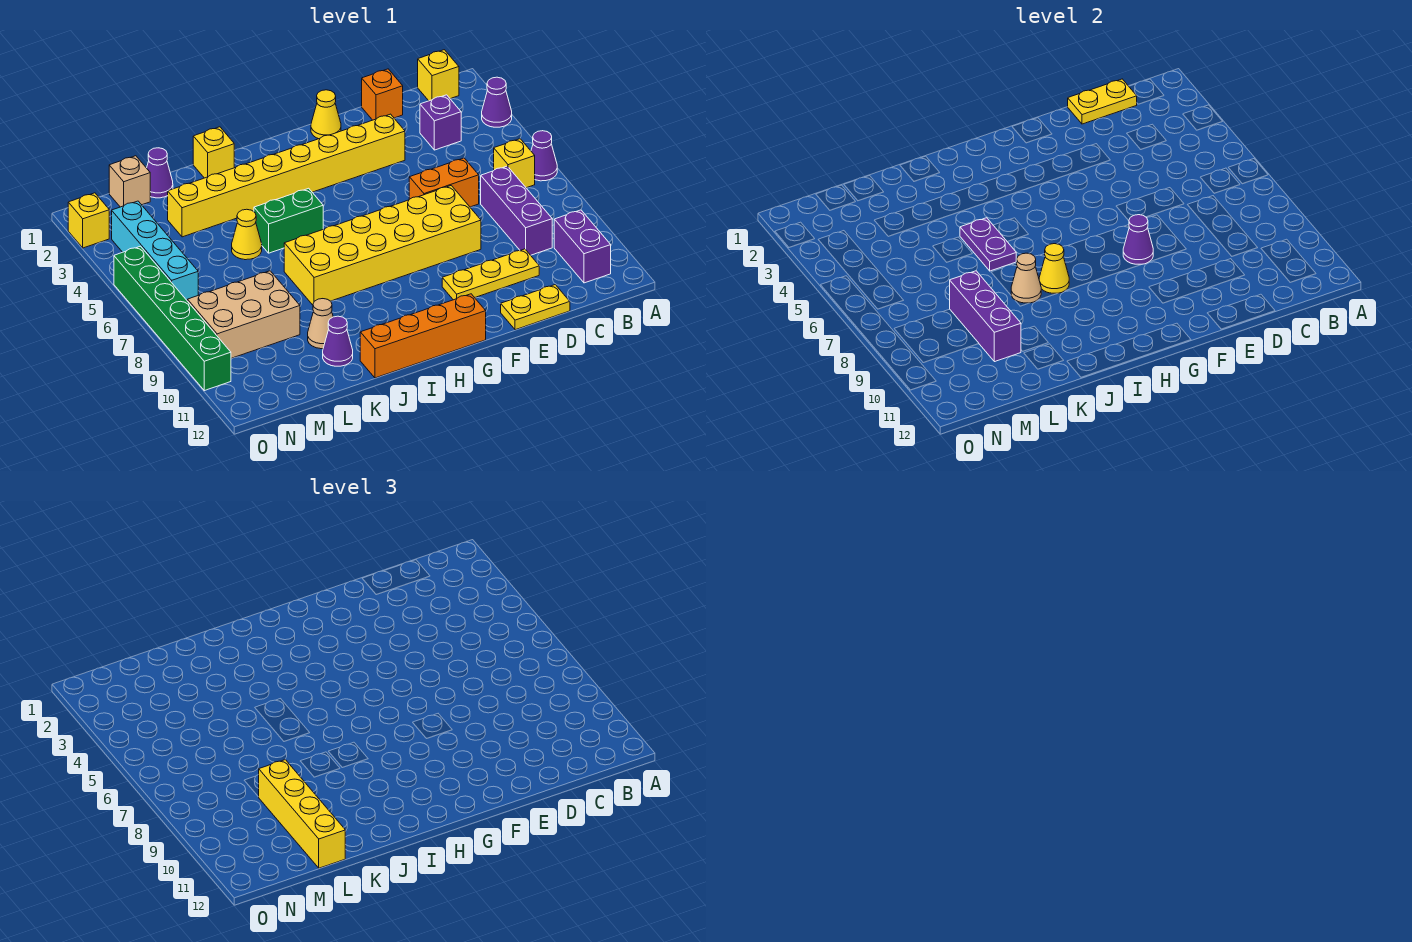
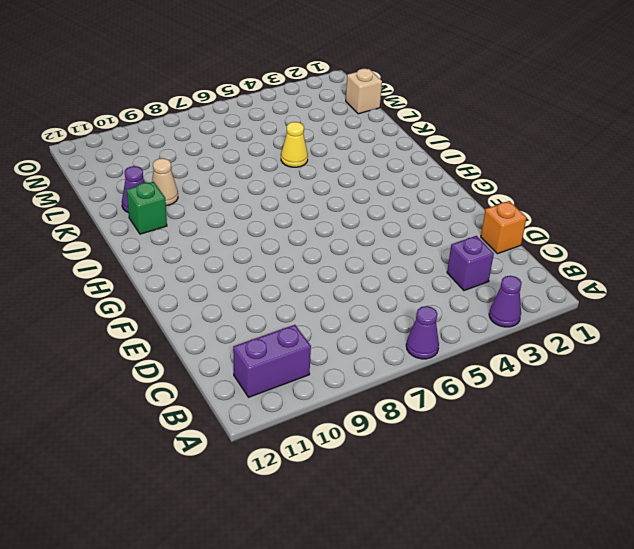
green 1x1 brick [127,182,167,234] -> none
none -> yellow 1x1 brick [418,50,459,101]
none -> yellow 1x1 brick [494,139,535,188]
none -> purple 1x3 brick [481,166,552,255]
none -> orange 1x2 brick [409,158,479,207]

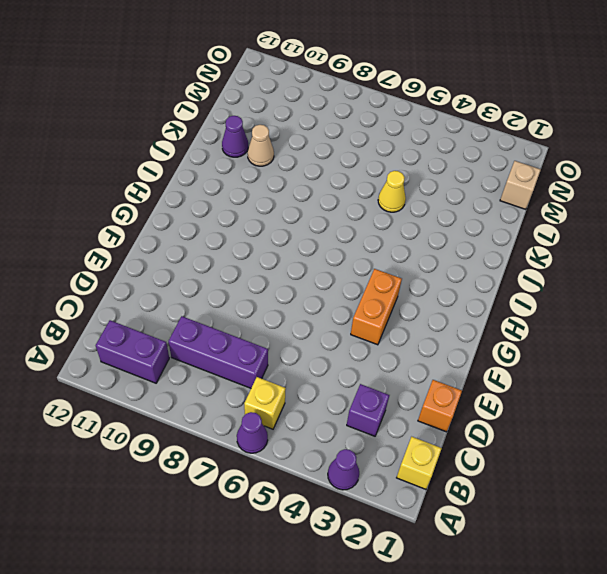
orange 1x2 brick [351,269,402,345] -> orange 1x2 brick moved to [409,158,479,207]
none -> yellow 1x3 plate [442,249,539,300]
none -> yellow 1x2 plate [501,285,570,330]
none -> yellow 1x8 brick [168,114,405,237]
none -> yellow 2x6 brick [284,186,481,305]

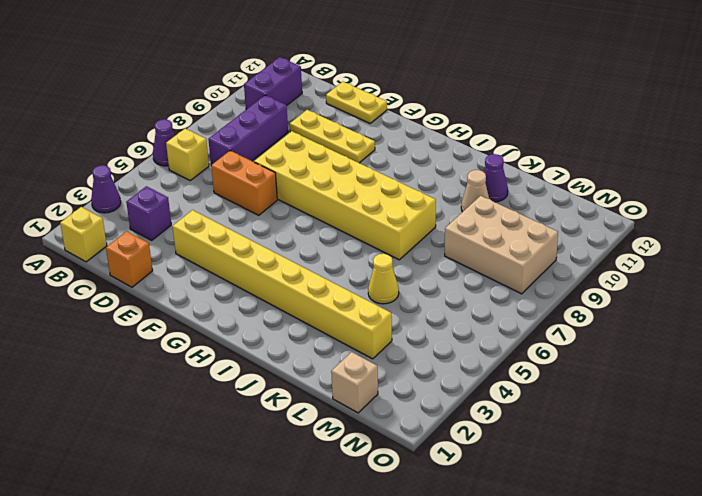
none -> yellow 1x1 cone [311,90,341,139]
none -> orange 1x4 brick [360,294,486,378]
none -> green 1x2 brick [254,188,323,253]
none -> yellow 1x1 brick [193,127,234,178]

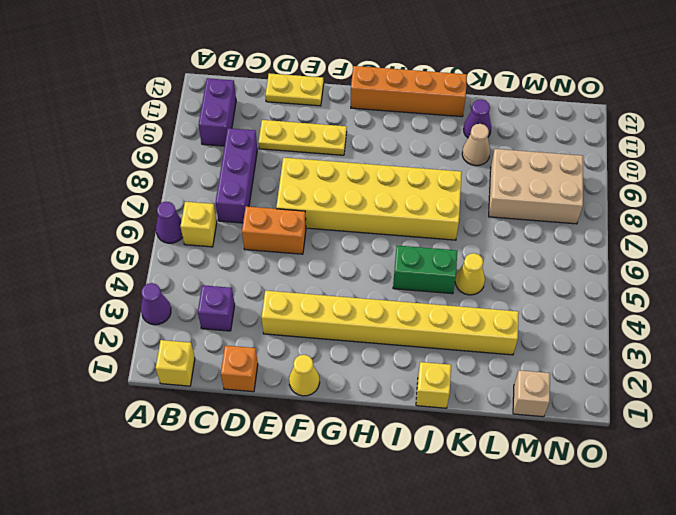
none -> purple 1x1 cone [147,148,173,198]
none -> cyan 1x4 brick [112,201,198,300]
none -> yellow 1x1 brick [68,193,109,248]
none -> green 1x6 brick [114,246,231,391]

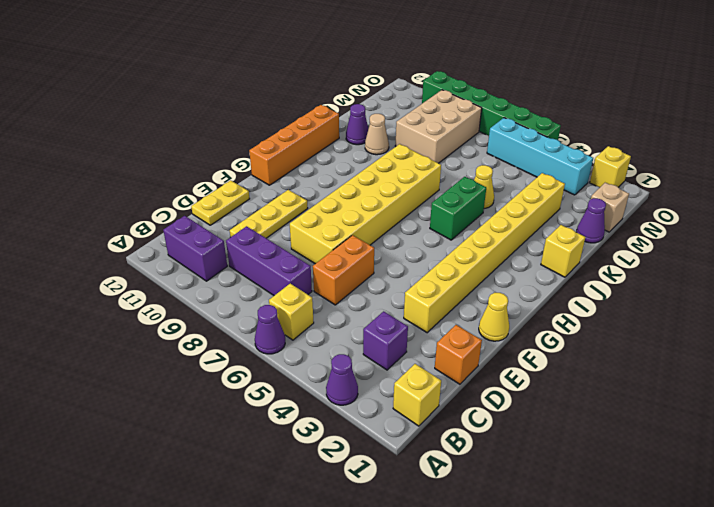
none -> yellow 1x2 plate [1068,79,1137,124]
none -> purple 1x1 cone [1123,215,1153,264]
none -> yellow 1x1 cone [1039,244,1069,293]
none -> purple 1x2 plate [960,218,1016,271]

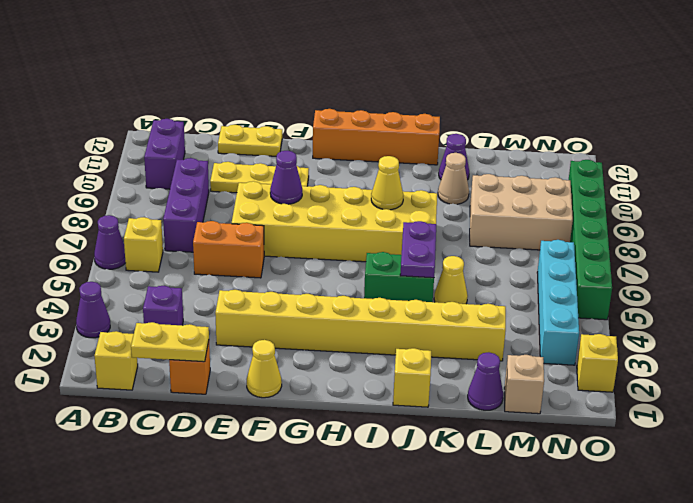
none -> tan 1x1 cone [1011,253,1041,303]
none -> purple 1x3 brick [950,271,1021,362]
none -> yellow 1x4 brick [259,760,345,868]

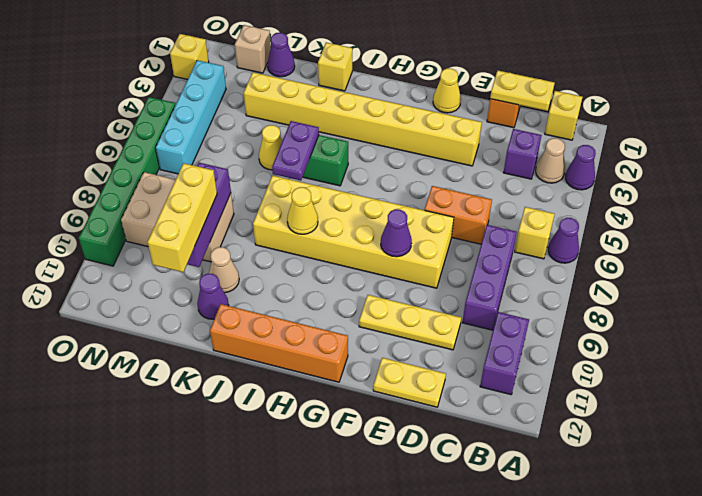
tan 1x1 cone [536,138,565,183] -> tan 1x1 cone moved to [1011,253,1041,303]
yellow 1x3 brick [147,163,217,272] -> yellow 1x4 brick [259,760,345,868]

